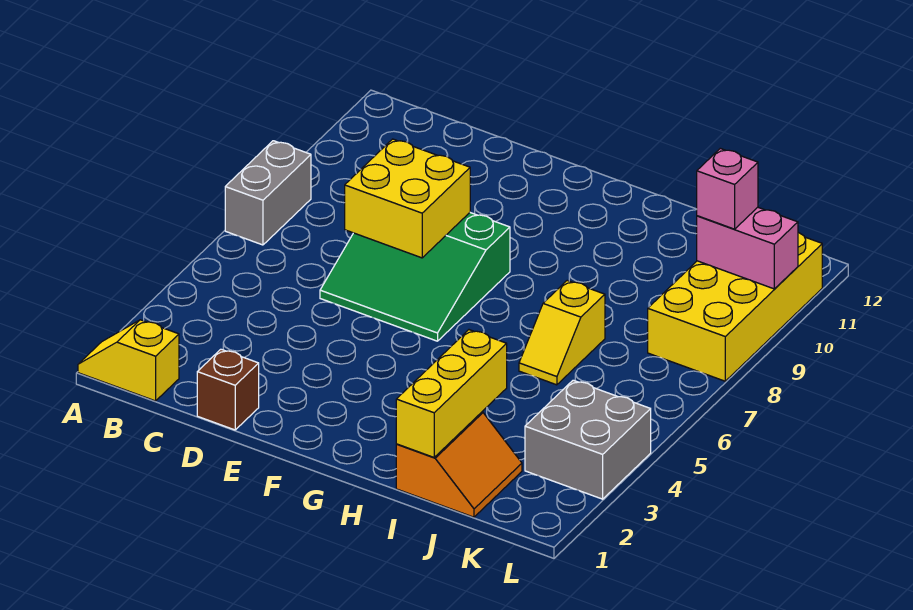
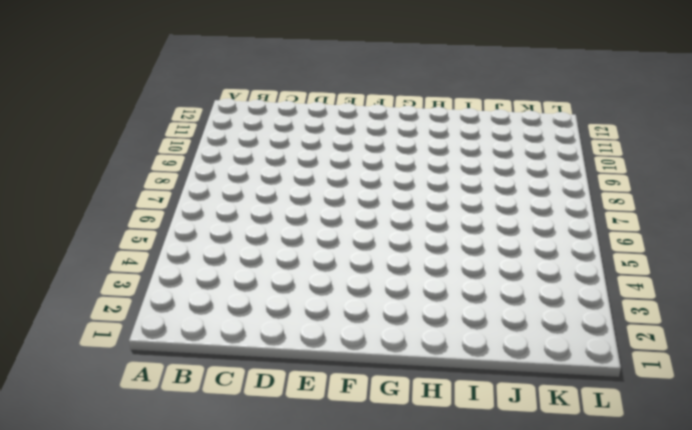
none -> yellow 1x2 slope [78,320,179,401]
none -> grey 1x2 brick [225,141,311,245]
none -> brown 1x1 brick [197,349,259,430]

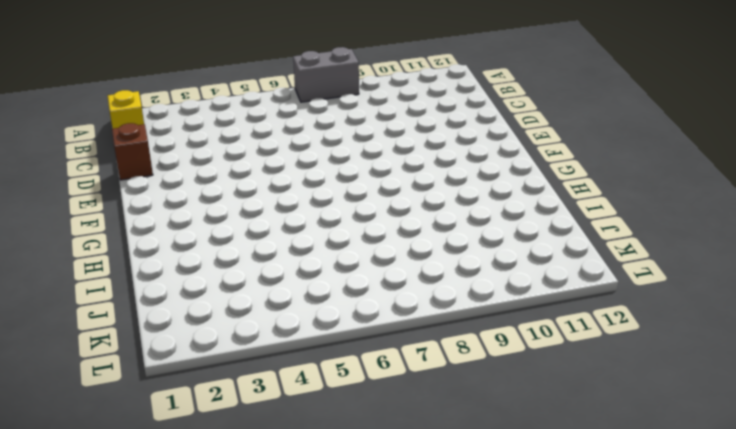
none -> green 3x3 slope [320,213,510,341]
none -> orange 2x2 slope [396,412,522,517]
none -> yellow 1x2 slope [519,281,605,385]

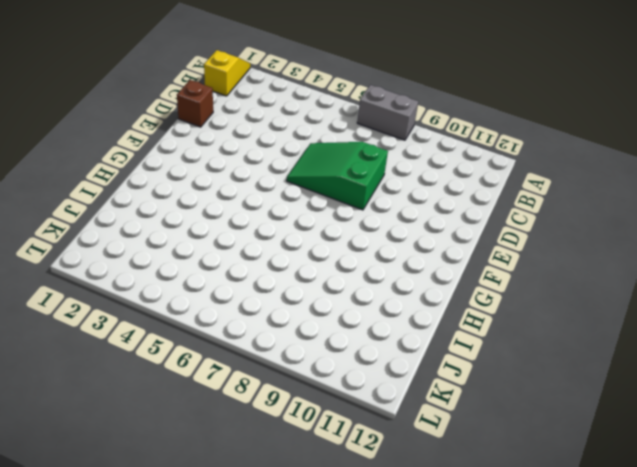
green 2x3 slope [287,142,388,210] -> green 3x3 slope [320,213,510,341]
none -> orange 2x2 slope [396,412,522,517]
none -> yellow 1x2 slope [519,281,605,385]
none -> grey 2x2 brick [525,380,651,499]

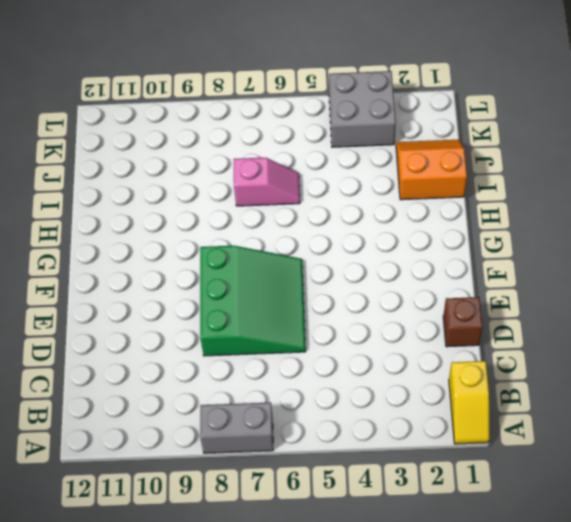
pink 1x2 slope [234,158,300,206] -> yellow 1x2 slope [519,281,605,385]
none -> yellow 2x4 brick [648,233,822,381]
none -> yellow 2x2 brick [345,139,470,258]
none -> yellow 1x3 brick [396,330,507,457]

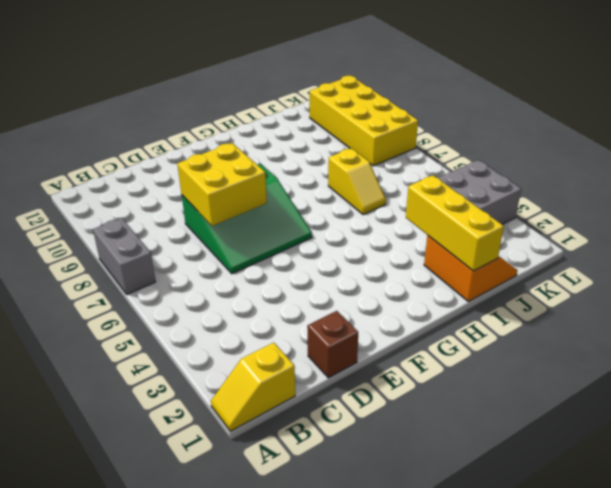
none -> pink 1x2 brick [697,207,798,289]
none -> pink 1x1 brick [697,148,758,229]

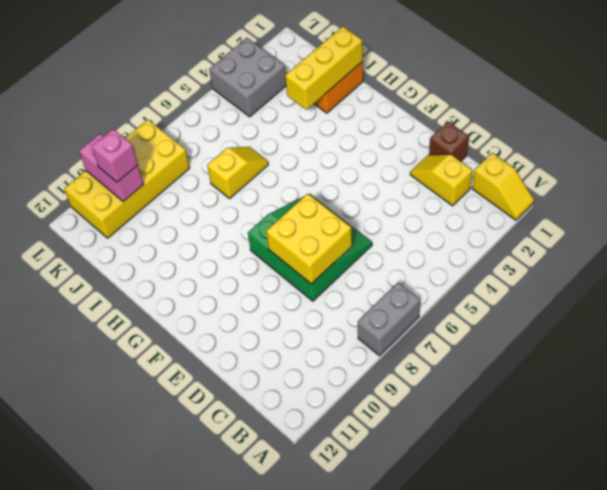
yellow 1x2 slope [410,154,472,206] -> none

